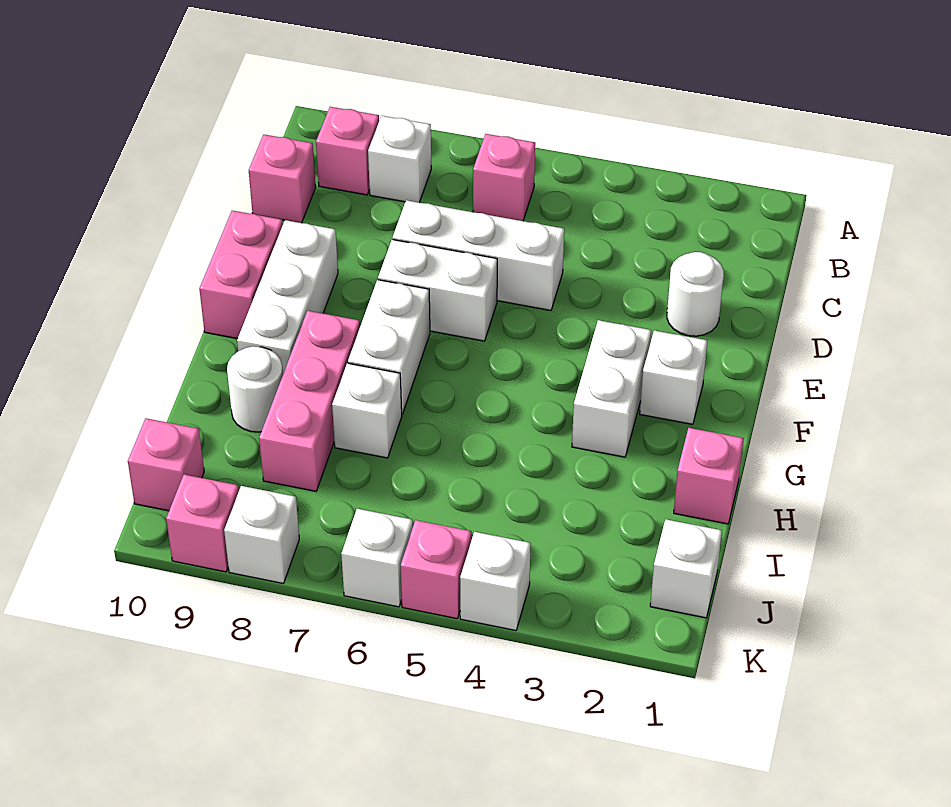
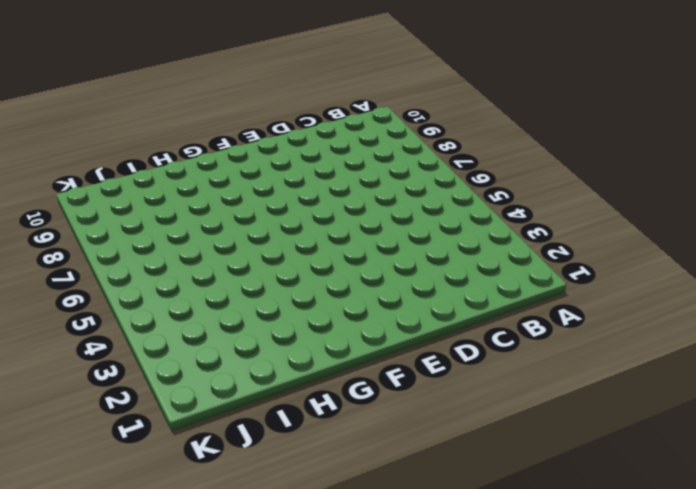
none -> pink 1x1 brick [473,134,535,221]
none -> white 1x1 brick [368,116,431,203]
none -> pink 1x1 brick [316,107,379,195]

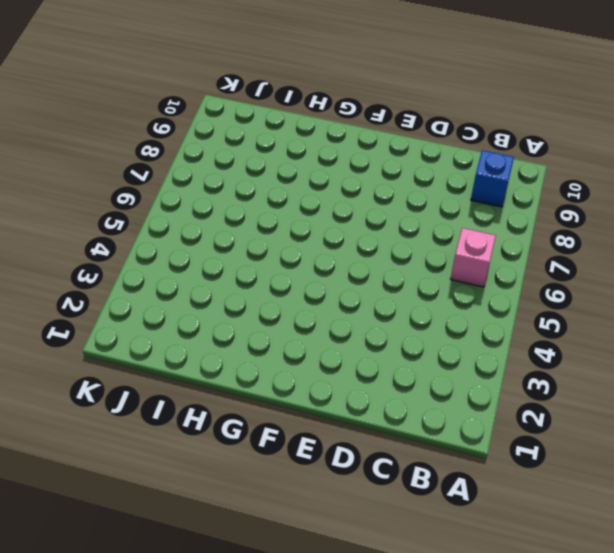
blue 1x1 brick [471,150,514,207] -> pink 1x1 brick [316,107,379,195]
none -> white 1x1 brick [368,116,431,203]
none -> pink 1x1 brick [249,135,316,223]
none -> white 1x1 round brick [667,252,724,336]

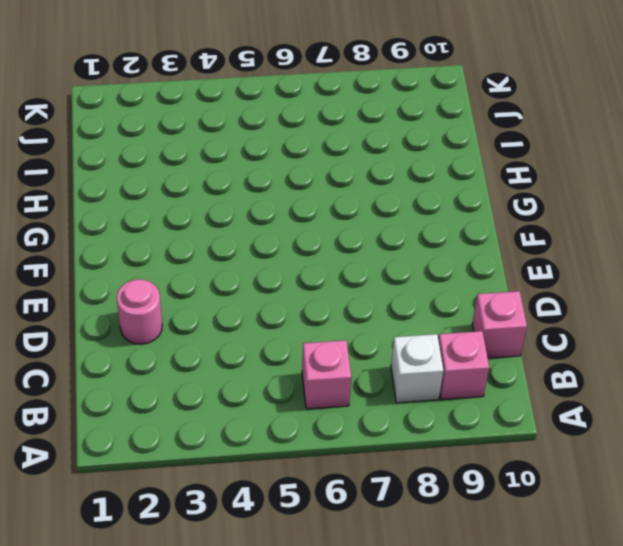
pink 1x1 round brick [117,279,162,344] -> white 1x1 round brick [667,252,724,336]
none -> white 1x3 brick [392,200,564,311]
none -> white 1x2 brick [378,239,497,341]
none -> white 1x3 brick [237,220,338,374]

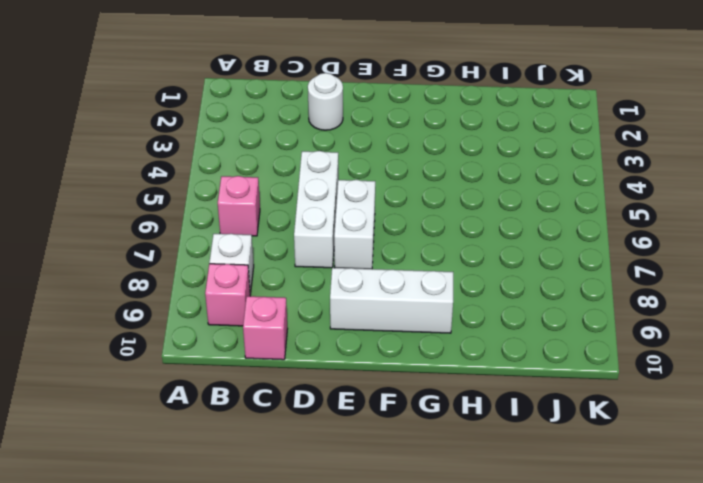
none -> pink 1x2 brick [199,211,283,339]
none -> white 1x1 brick [640,331,707,424]
none -> white 1x2 brick [572,320,651,457]

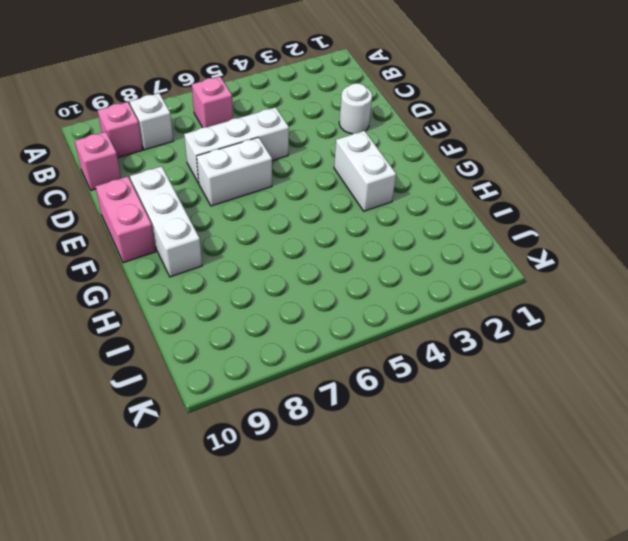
none -> white 1x1 brick [640,331,707,424]
none -> white 1x2 brick [348,280,430,414]
none -> pink 1x3 brick [259,311,360,491]

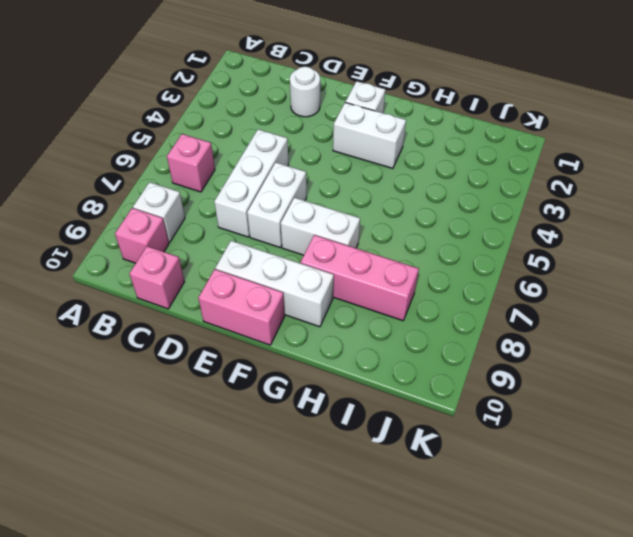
none -> pink 1x1 brick [674,428,744,524]
none -> white 1x1 brick [332,363,402,458]
none -> white 1x1 round brick [227,346,283,432]

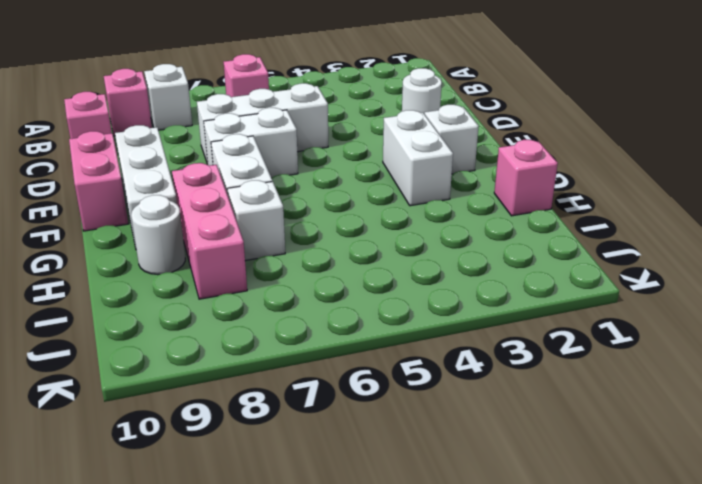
none -> white 1x1 brick [650,519,722,618]
none -> pink 1x1 brick [128,418,204,511]
none -> white 1x1 brick [460,532,531,631]

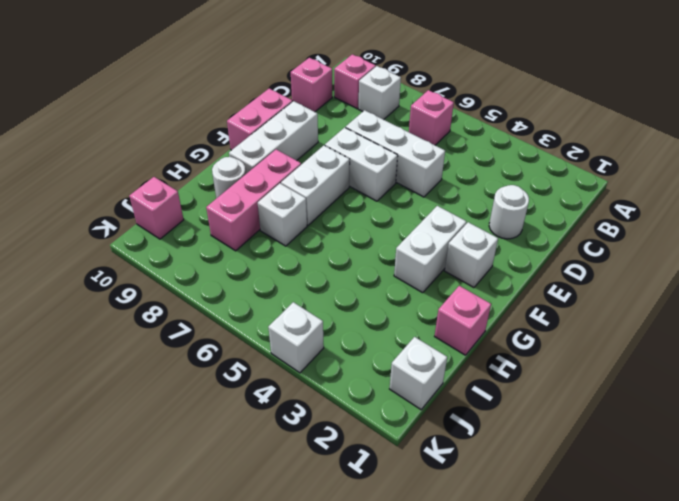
none -> pink 1x1 brick [401,520,471,619]
none -> white 1x1 brick [341,509,413,607]
none -> white 1x1 brick [224,486,299,583]

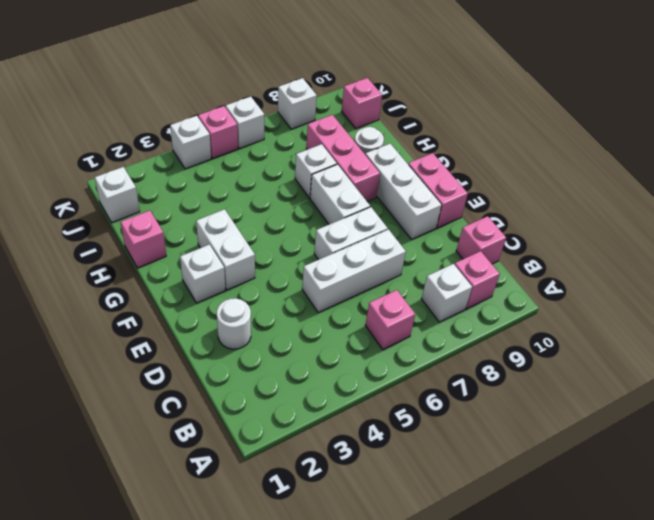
none -> pink 1x1 brick [166,475,239,572]

